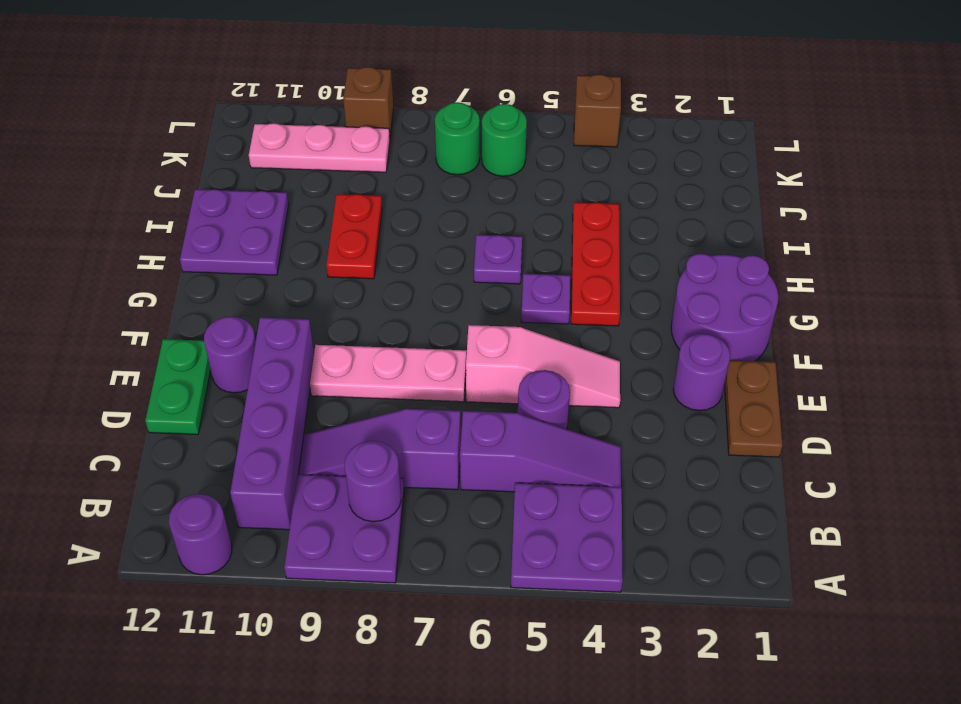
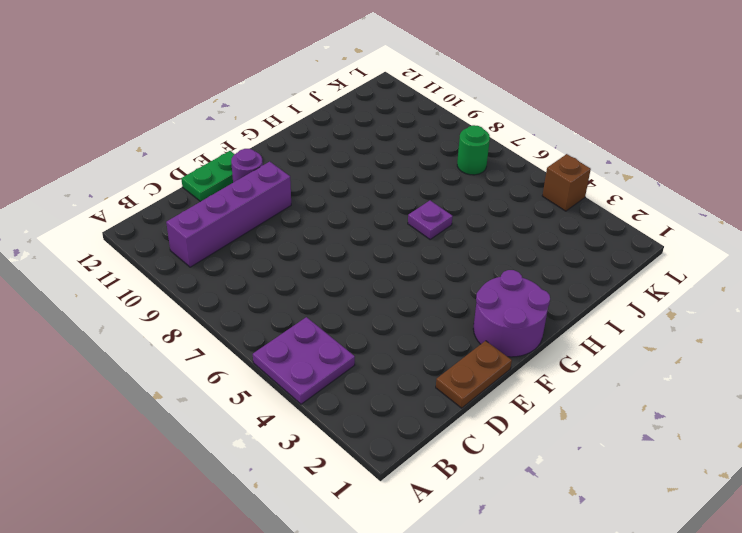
none -> purple 2x2 plate [284,474,404,583]
none -> purple 1x1 round brick [169,494,232,575]
none -> purple 1x3 slope [460,411,621,492]

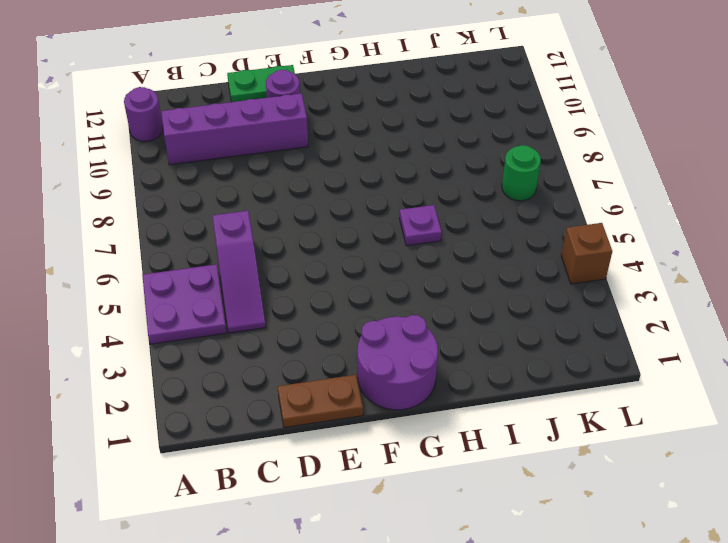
none -> purple 2x2 plate [284,474,404,583]
none -> purple 1x3 slope [299,409,461,490]
none -> purple 1x1 round brick [518,370,570,429]

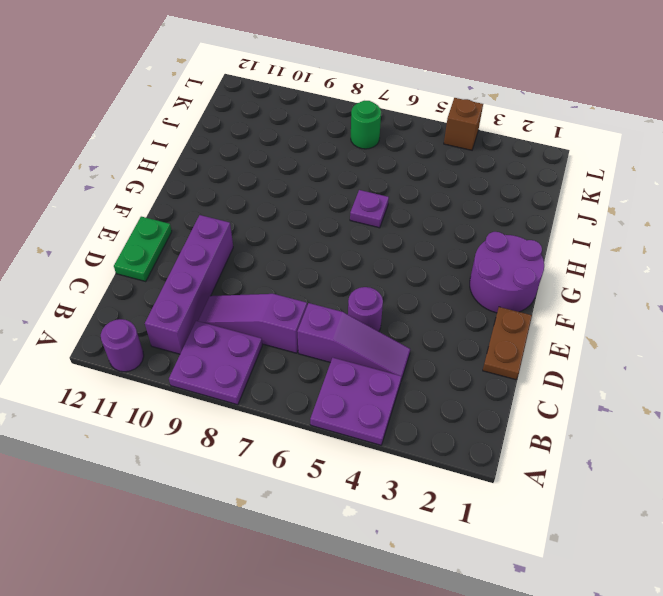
none -> purple 1x1 round brick [673,334,730,411]
none -> pink 1x3 slope [466,325,620,408]
none -> pink 1x3 plate [310,345,466,402]

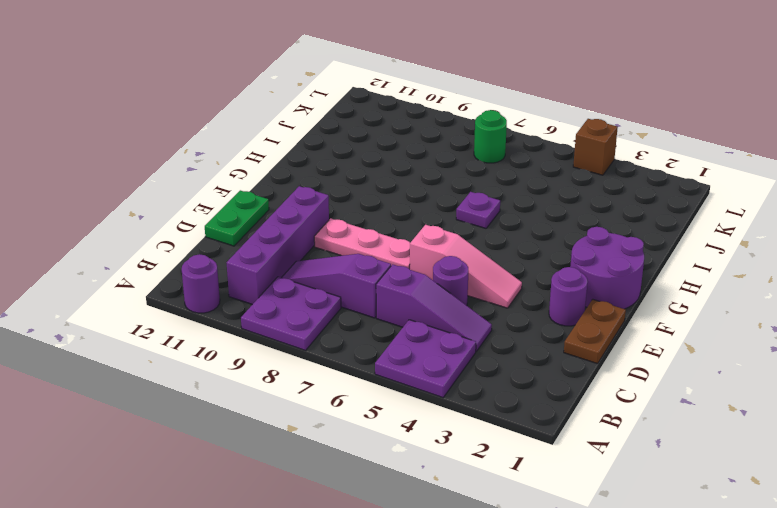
none -> purple 1x1 round brick [204,316,256,393]
none -> red 1x3 plate [571,202,620,326]
none -> purple 1x1 plate [521,274,570,324]

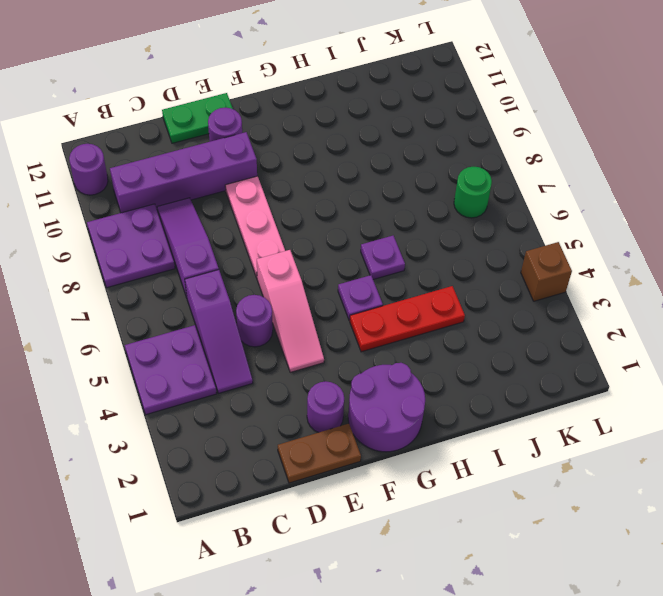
none -> red 1x2 plate [326,194,382,279]
none -> purple 2x2 plate [180,189,288,275]
none -> green 1x1 round brick [482,104,527,176]

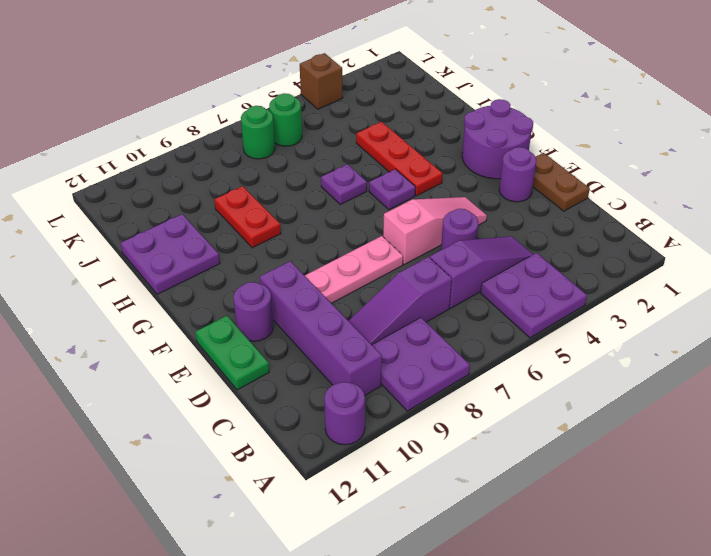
none -> pink 1x3 plate [249,123,390,172]
none -> brown 1x1 brick [343,67,394,136]
none -> purple 1x1 round brick [344,441,401,522]

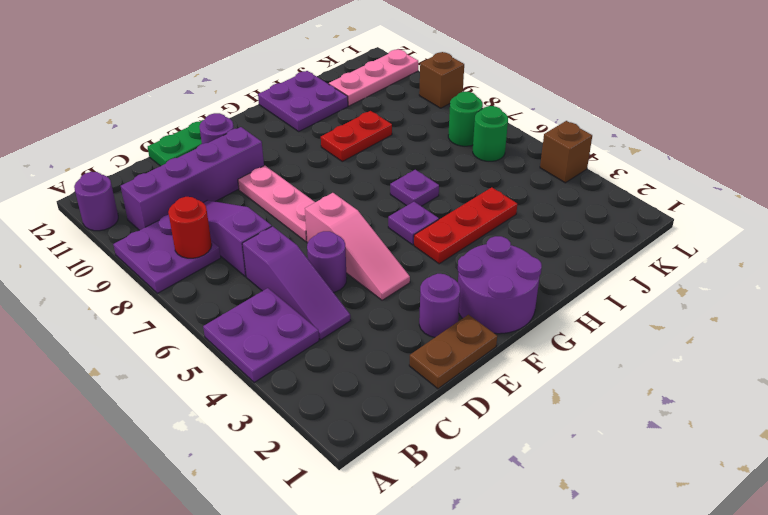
red 1x1 round brick [168,197,212,258] -> purple 1x1 round brick [344,441,401,522]
pink 1x3 plate [329,49,418,106] -> pink 1x3 plate turned to [249,123,390,172]

